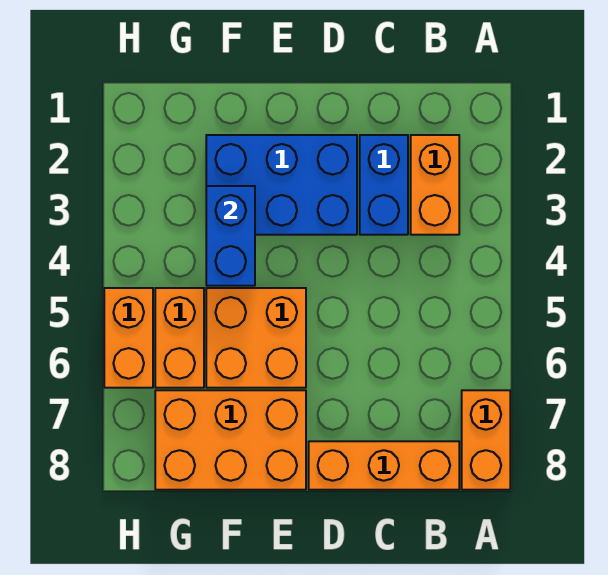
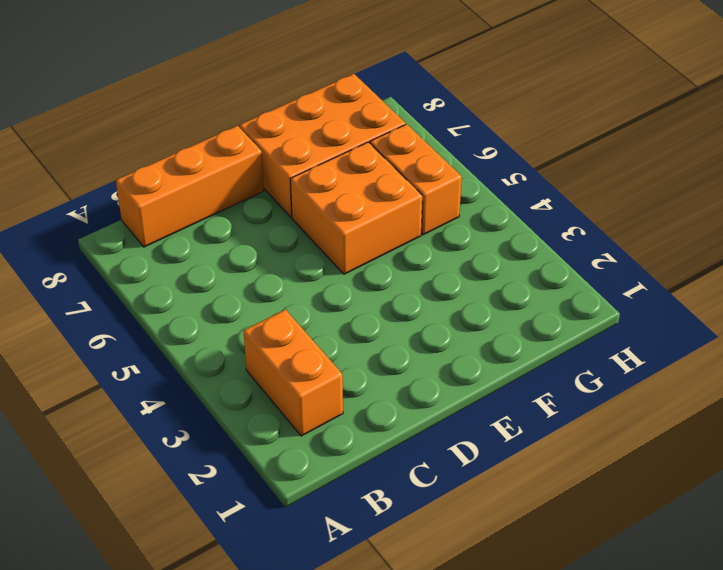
none -> orange 1x2 brick [462,390,510,490]
none -> blue 1x2 brick [360,135,408,235]

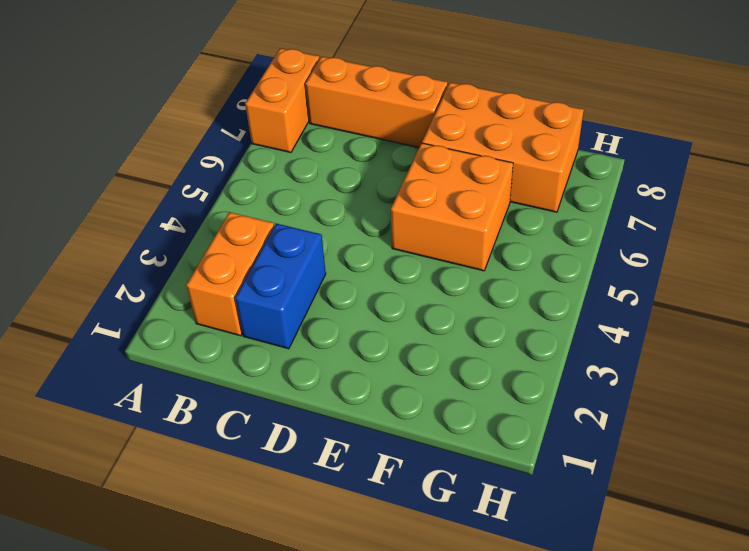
none -> blue 2x3 brick [206,135,357,235]
none -> orange 1x2 brick [155,288,204,388]

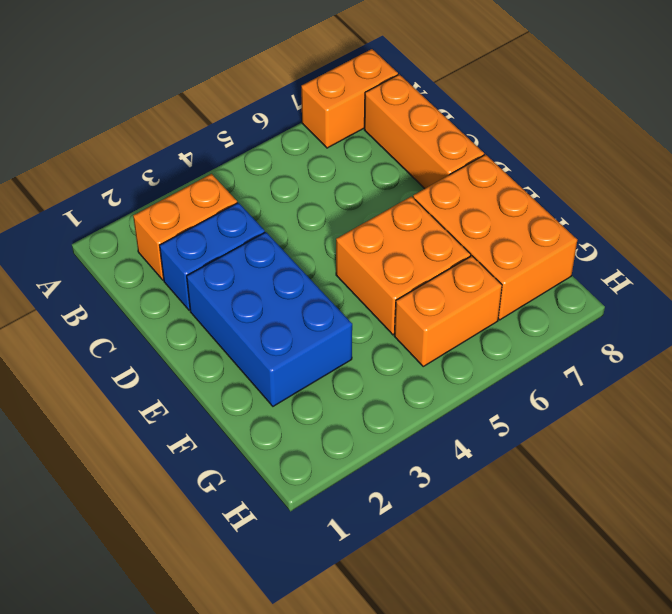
none -> orange 1x2 brick [104,288,153,388]
none -> blue 1x2 brick [206,186,255,286]

